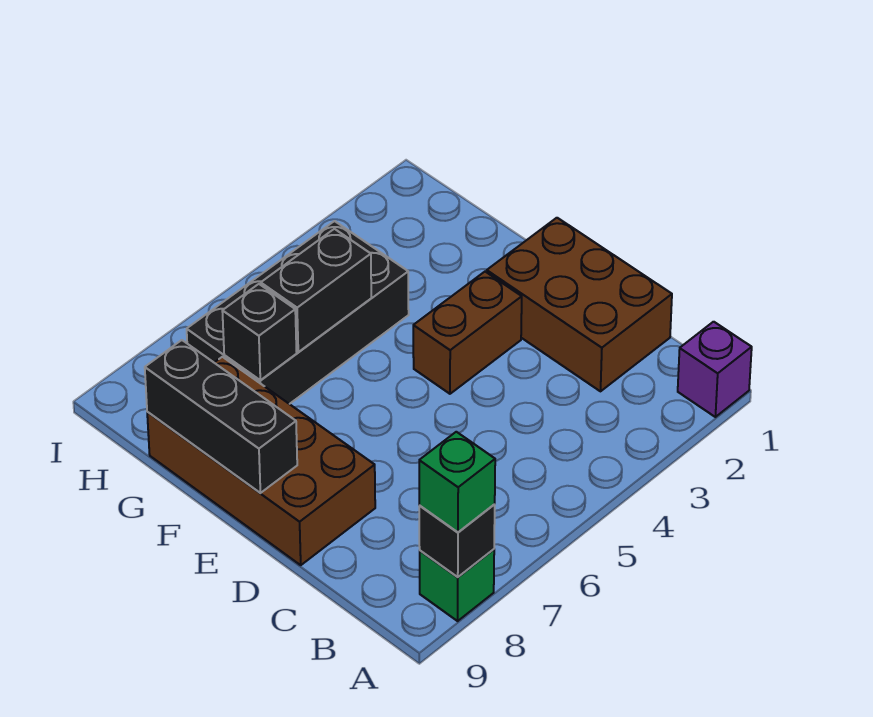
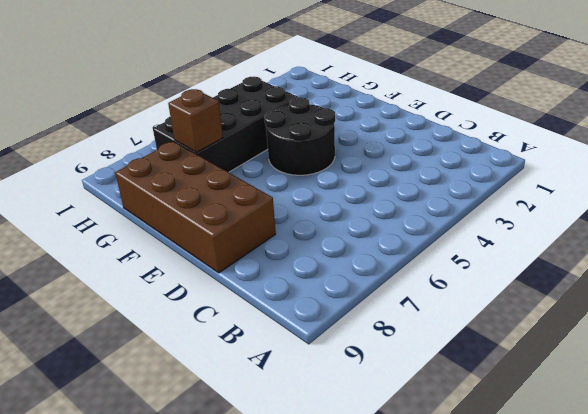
black 2x2 round brick [264,97,335,175] -> brown 1x2 brick [413,272,522,394]
brown 1x1 brick [168,89,223,152] -> black 1x1 brick [222,284,297,380]
none -> purple 1x1 brick [678,322,752,417]
none -> green 1x1 brick [420,549,494,621]

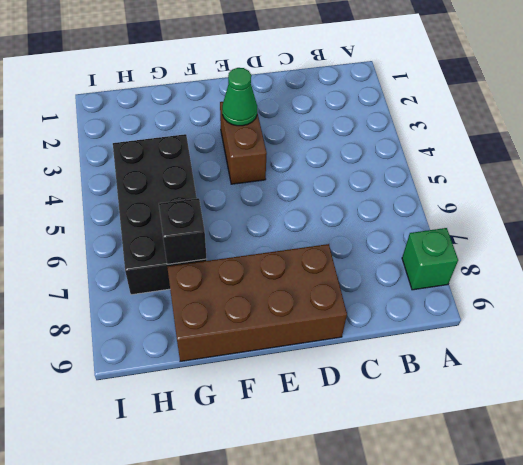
green 1x1 cone [222,68,257,126] -> none
none -> purple 1x1 brick [678,322,752,417]
none -> brown 2x3 brick [487,218,672,391]

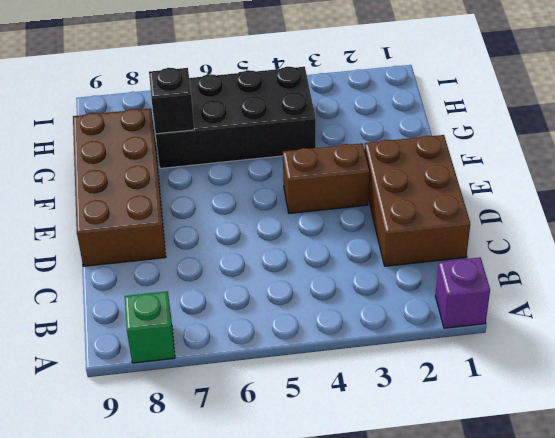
none -> black 1x1 brick [419,505,495,577]
none -> black 1x3 brick [145,340,297,493]

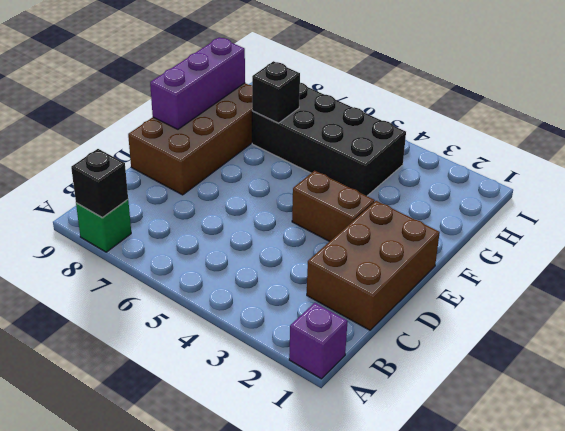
purple 1x3 brick [150,37,245,129] -> black 1x3 brick [145,340,297,493]
none -> black 1x2 brick [261,229,371,352]
none -> green 1x1 brick [419,432,495,532]

